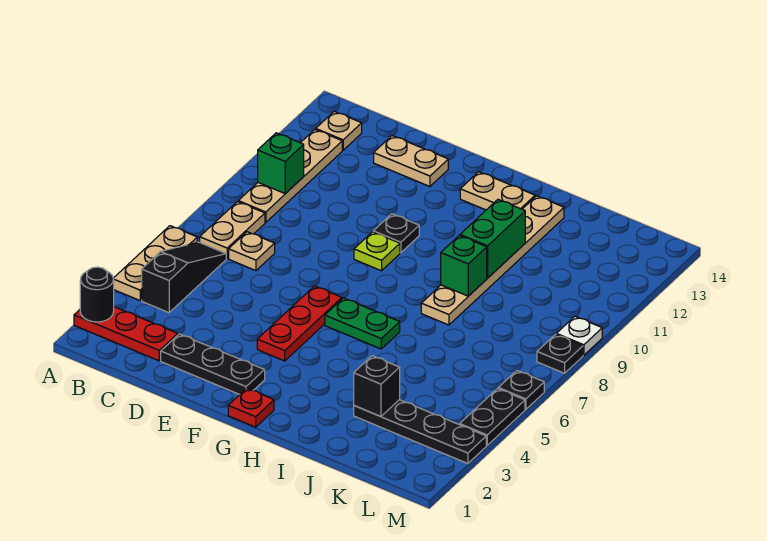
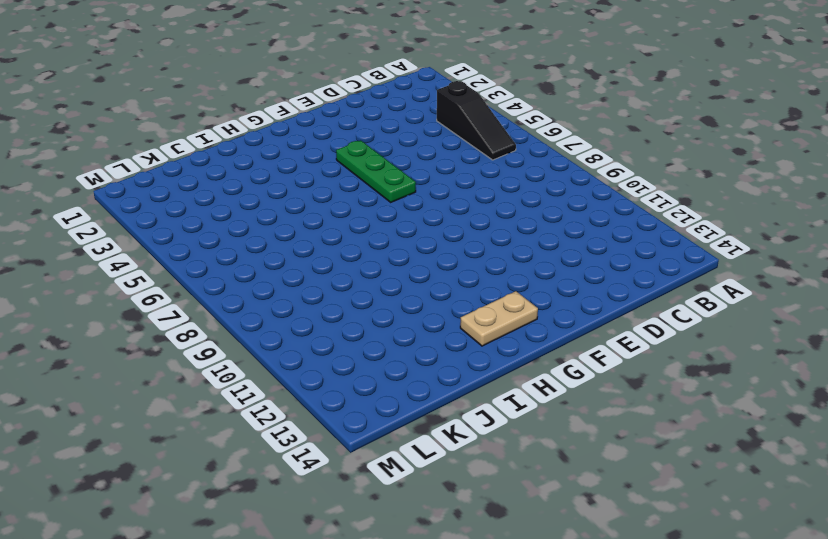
green 1x3 plate [336,140,416,202] -> red 1x3 plate [257,286,342,361]
none -> red 1x3 plate [74,307,178,361]
none -> tan 1x3 plate [113,226,197,300]
none -> tan 1x2 plate [200,202,265,258]

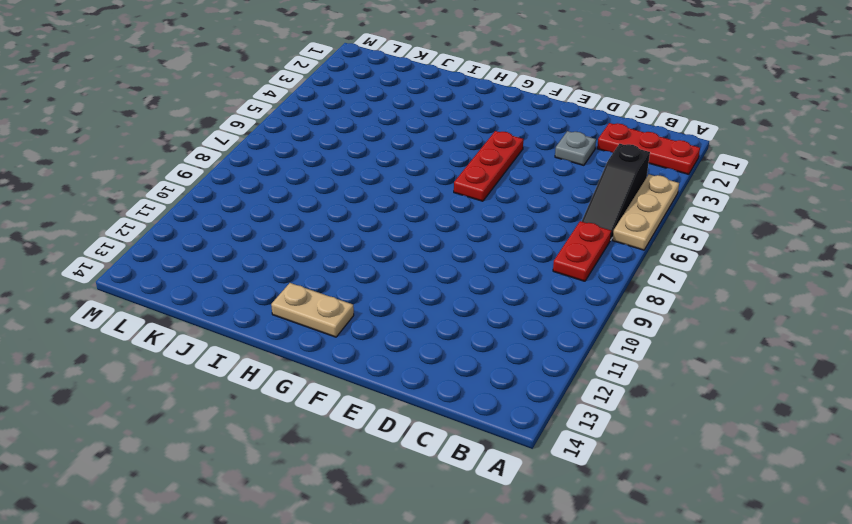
red 1x2 plate [553,221,611,281] -> tan 1x2 plate [200,202,265,258]
grey 1x1 plate [555,131,596,165] -> none
none -> tan 1x4 plate [238,129,342,223]
none -> tan 1x1 plate [316,111,362,150]
none -> tan 1x1 plate [229,232,275,271]

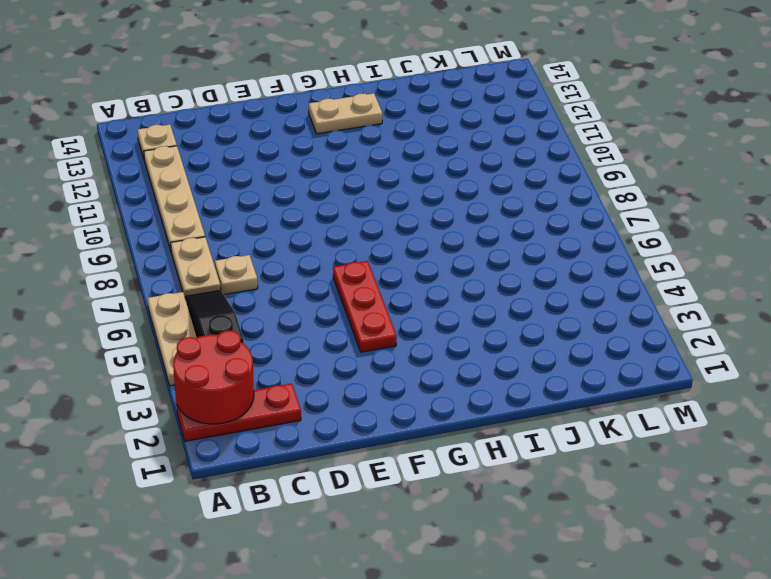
red 2x2 round brick [173,331,254,424] -> black 1x1 round brick [80,267,114,322]
none -> black 1x3 plate [161,334,265,394]
none -> tan 1x2 plate [374,136,448,186]
none -> lime 1x1 plate [354,232,400,271]

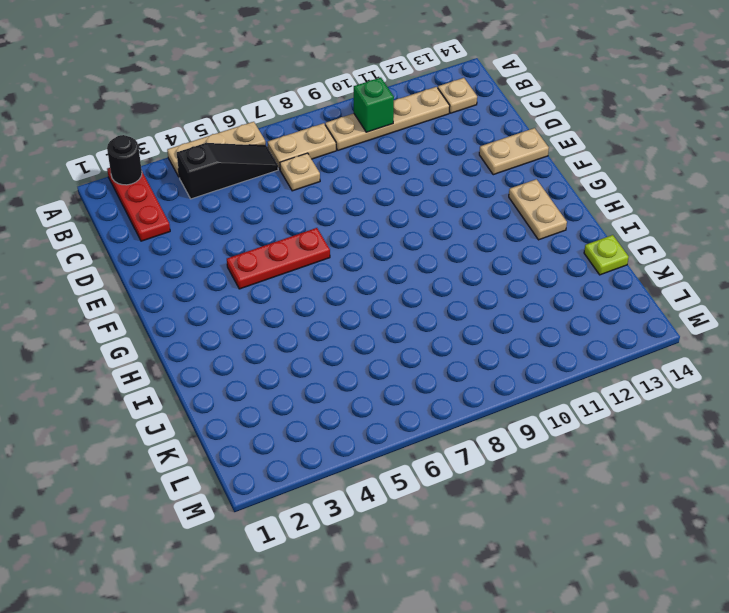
tan 1x2 plate [479,128,549,175] -> tan 1x2 plate turned to [374,136,448,186]
lime 1x1 plate [584,235,629,275] -> lime 1x1 plate moved to [354,232,400,271]
none -> black 1x3 plate [161,334,265,394]
none -> black 1x1 plate [373,214,419,253]
none -> red 1x1 plate [228,388,274,427]

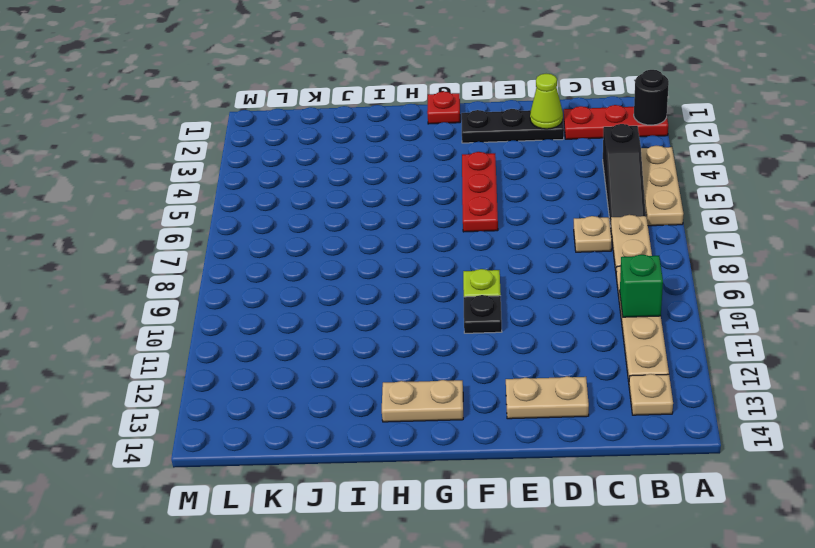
lime 1x1 cone [530,74,563,129] -> none
none -> green 1x2 plate [325,298,400,349]
none -> tan 1x6 plate [421,196,564,325]
none -> black 1x4 plate [354,400,486,464]

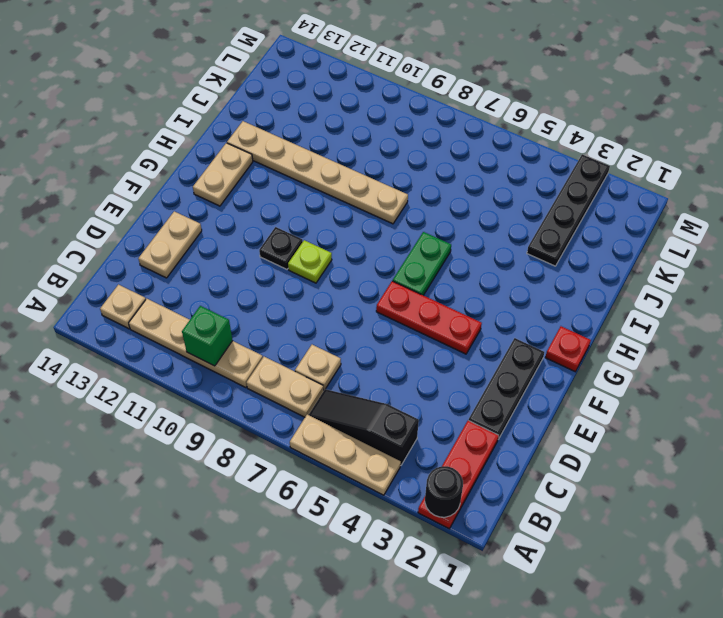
none -> black 1x2 plate [459,389,525,445]
none -> black 1x1 plate [498,371,544,409]
none -> black 1x1 plate [537,334,583,373]

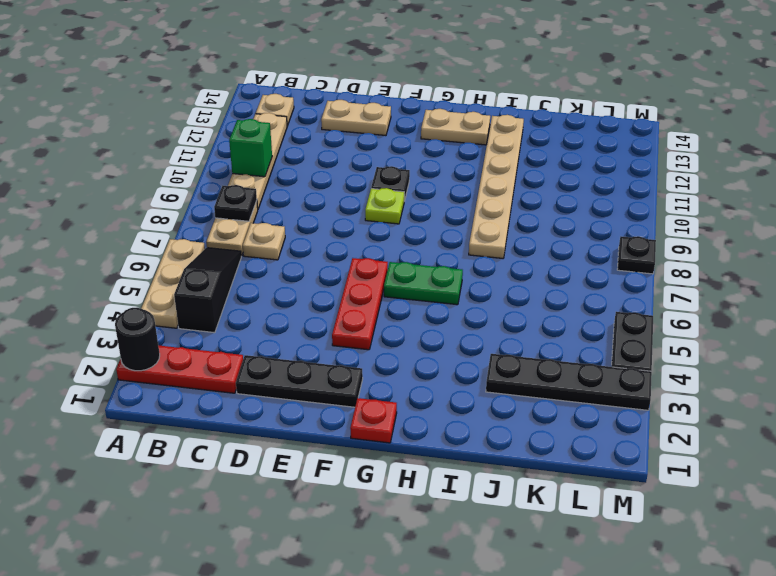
black 1x1 plate [214,185,257,221] -> black 1x1 plate moved to [498,371,544,409]
none -> white 1x1 plate [556,316,602,355]
none -> green 1x1 brick [441,235,487,296]
none -> green 1x2 brick [460,199,525,278]

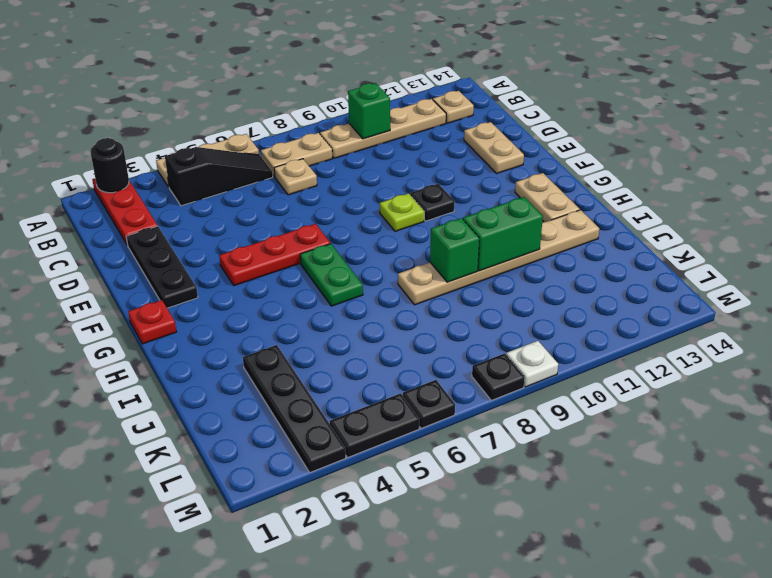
none -> black 1x1 brick [354,356,400,416]

